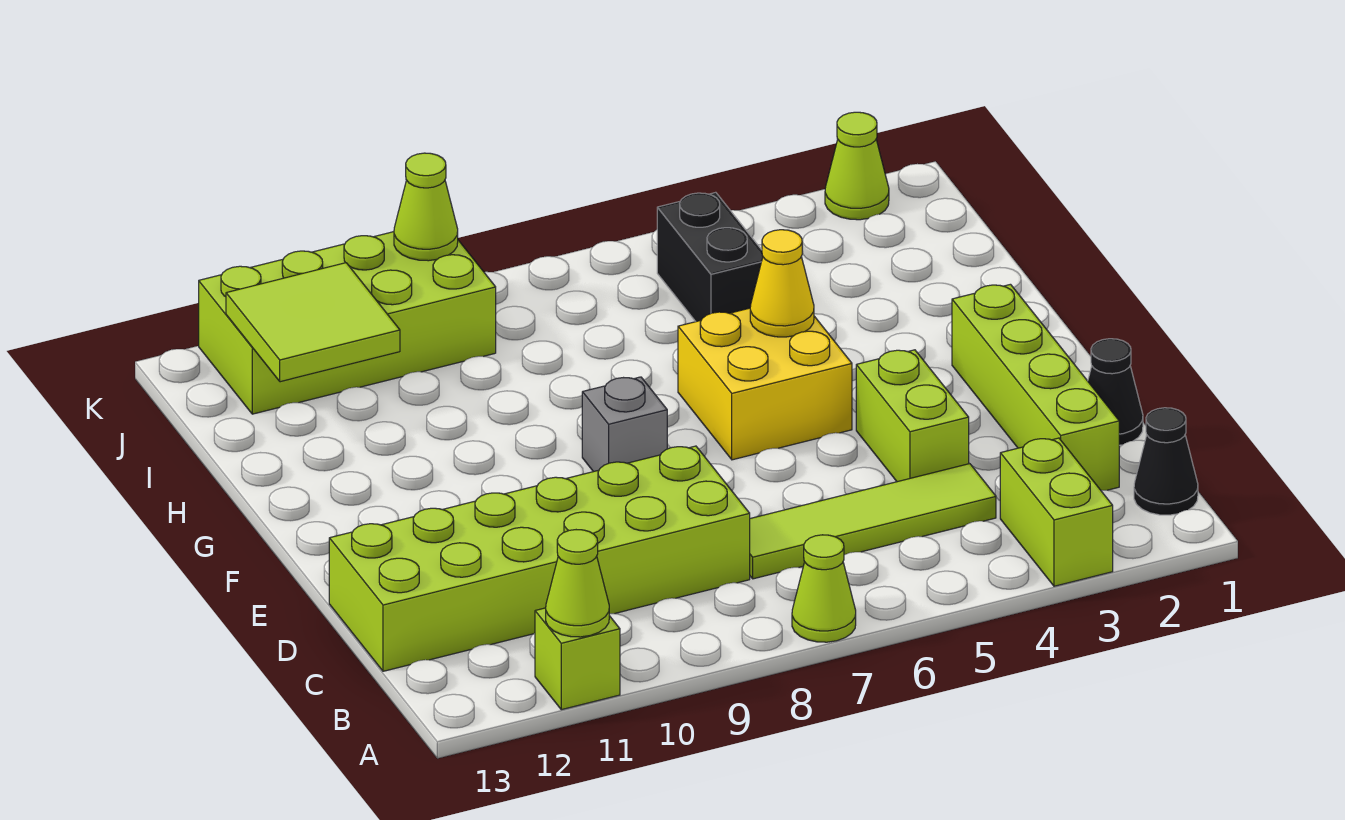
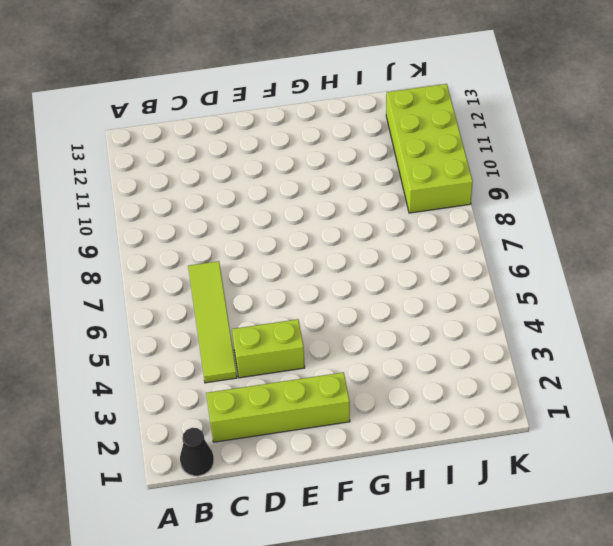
none -> lime 1x2 brick [1000,438,1113,586]
none -> lime 1x1 cone [792,535,856,642]
none -> lime 1x1 brick [535,608,620,710]

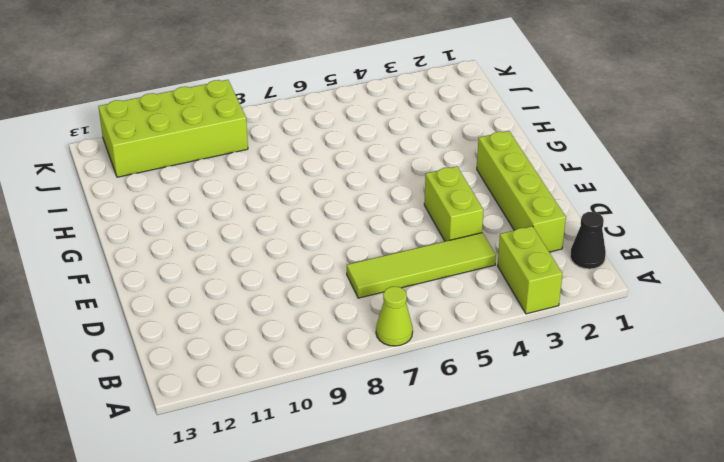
none -> lime 1x1 brick [535,608,620,710]
none -> lime 2x6 brick [329,446,750,671]
none -> black 1x1 cone [1088,339,1143,445]

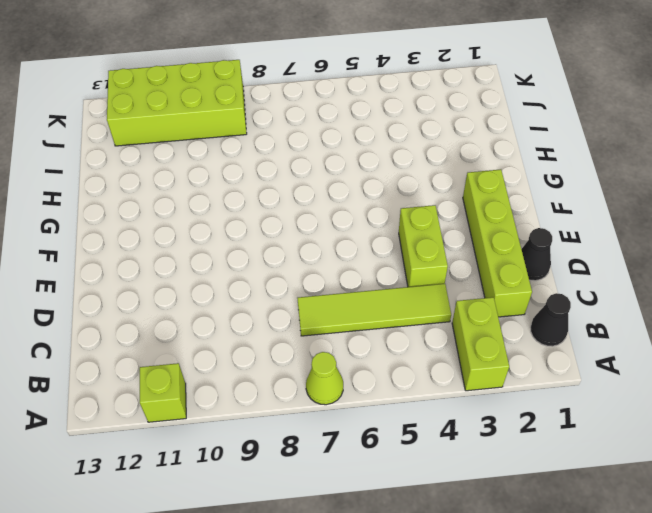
none -> lime 2x6 brick [329,446,750,671]
none -> yellow 2x2 brick [678,308,852,460]
none -> grey 1x1 brick [582,377,667,472]

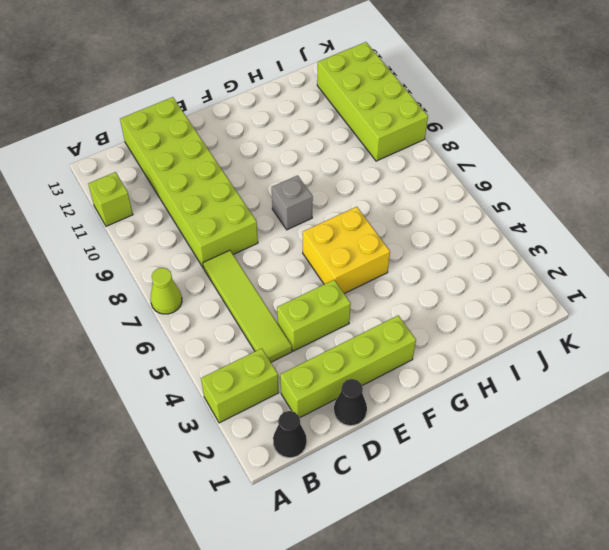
none -> black 1x2 brick [657,192,763,322]
none -> lime 1x1 cone [825,112,889,220]
none -> lime 1x1 cone [546,530,609,637]

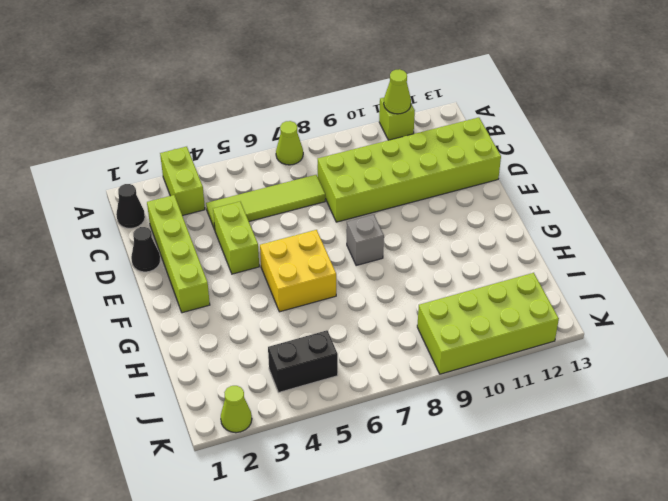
black 1x2 brick [268,330,338,393] -> black 1x2 brick turned to [657,192,763,322]
none -> yellow 1x1 cone [750,230,814,337]
none -> lime 2x2 tile [226,263,400,382]
none -> lime 1x1 cone [394,153,458,261]

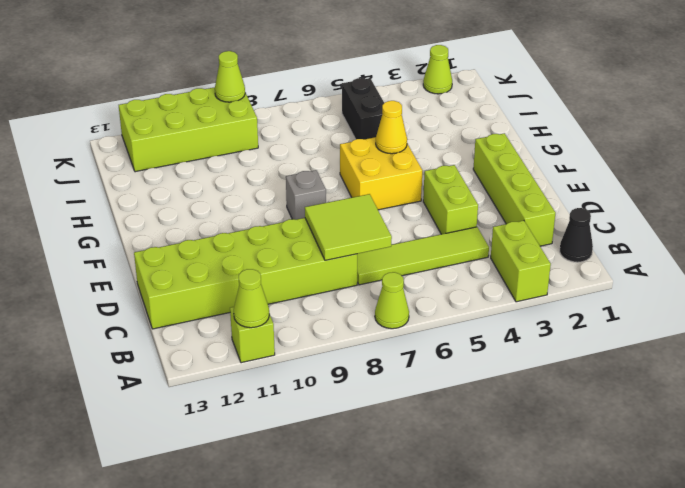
lime 2x2 tile [305,194,392,260] -> lime 2x2 tile moved to [226,263,400,382]
none -> black 1x1 cone [1088,339,1143,445]

